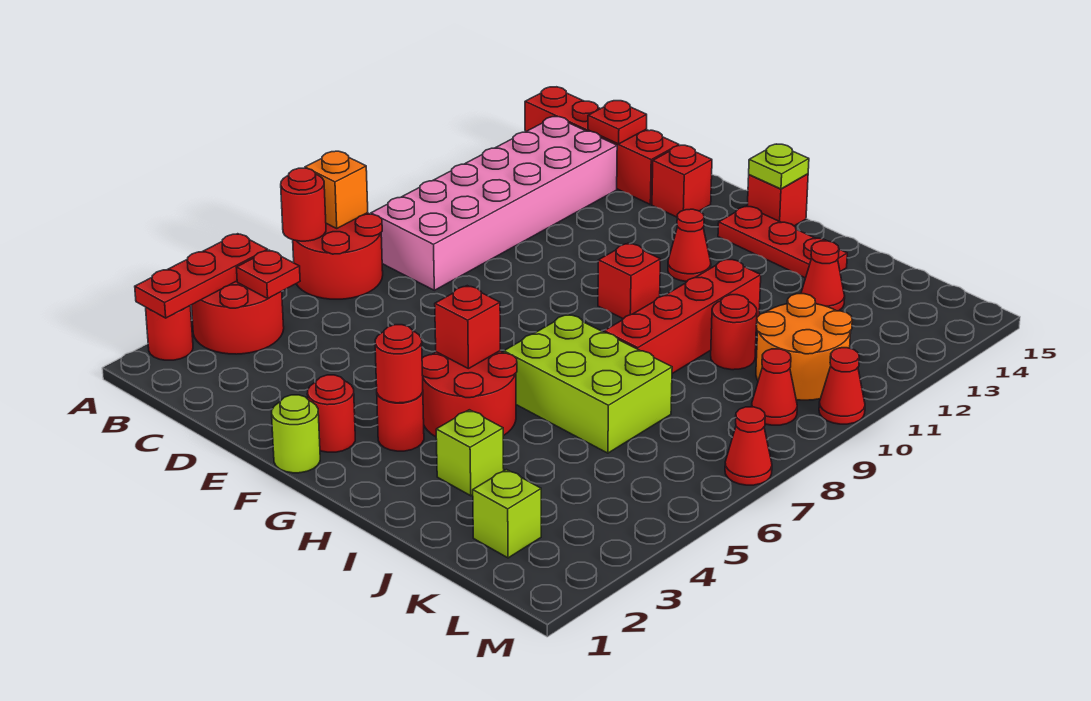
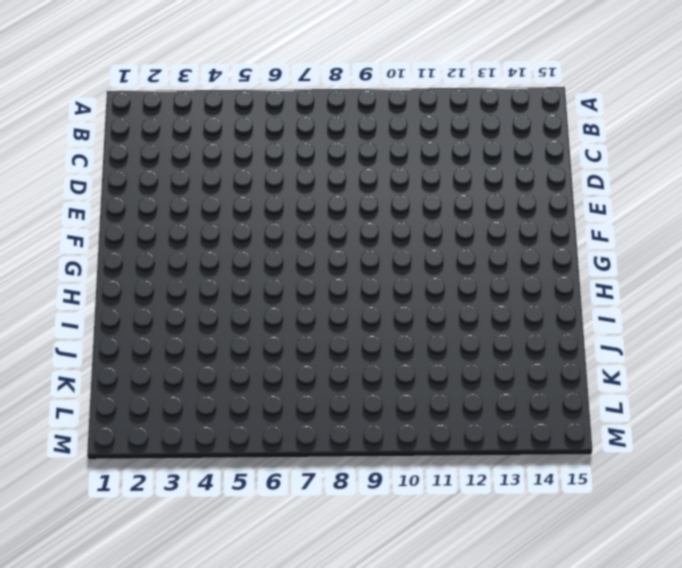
none -> red 1x1 round brick [146,306,193,360]
none -> red 2x2 round brick [192,281,284,354]
none -> red 2x2 round brick [293,213,383,299]
none -> red 1x4 brick [525,87,679,204]

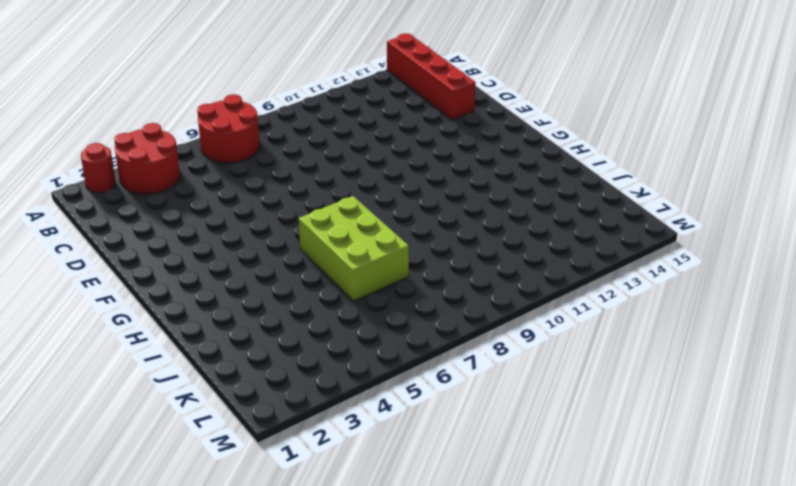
none -> pink 2x6 brick [371,117,617,290]
none -> red 1x1 brick [652,145,712,217]
none -> lime 1x1 round brick [272,395,320,473]
none -> red 1x1 round brick [307,375,355,452]

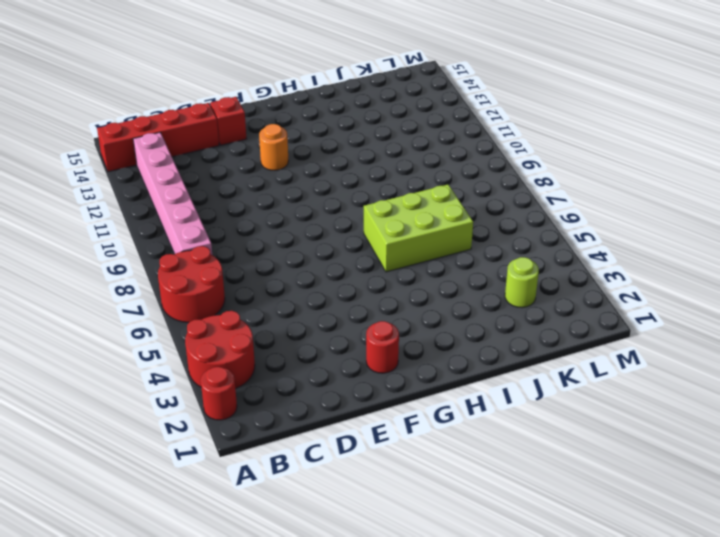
pink 1x6 brick [133,132,212,255] -> pink 2x6 brick [371,117,617,290]
orange 1x1 round brick [259,124,289,170] -> none
lime 1x1 round brick [505,257,539,308] -> lime 1x1 round brick moved to [272,395,320,473]
none -> red 1x1 round brick [377,392,424,451]
none -> red 2x2 round brick [422,351,517,437]
none -> red 1x1 brick [598,243,660,319]
none -> red 1x1 cone [668,209,711,282]

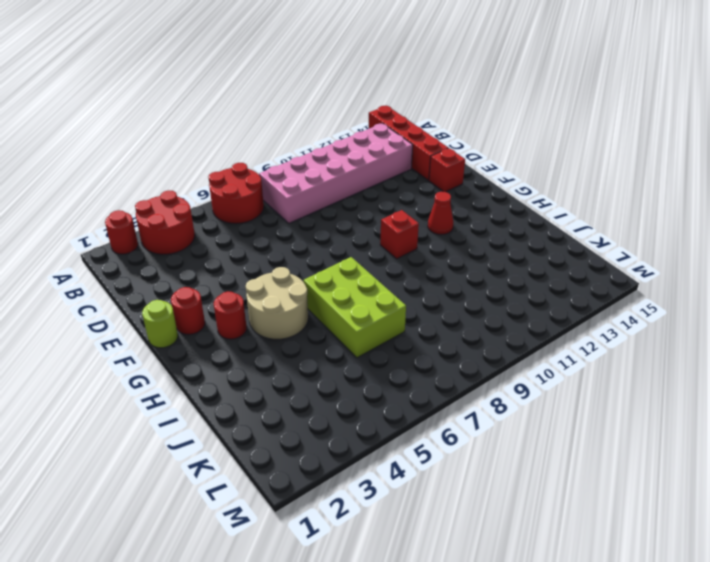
tan 2x2 round brick [246,267,308,339] -> red 2x2 round brick [422,351,517,437]
none -> red 1x3 plate [718,206,847,278]
none -> red 1x1 brick [747,174,808,226]
none -> lime 1x1 brick [436,410,504,496]
none -> red 1x4 brick [604,259,761,374]

